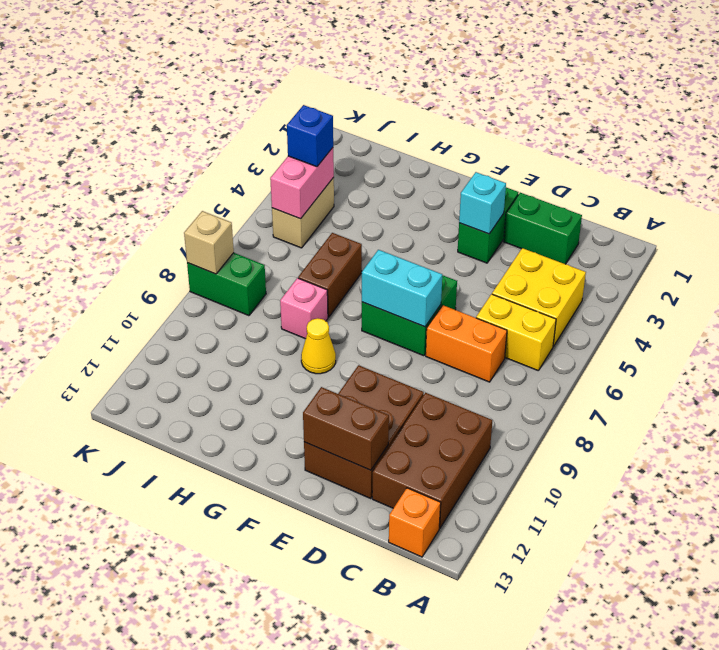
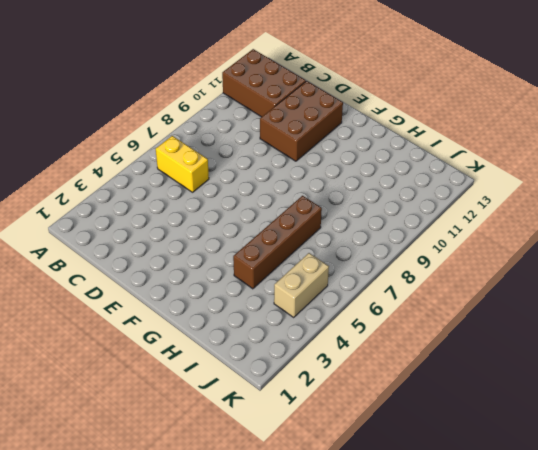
brown 2x3 brick [222,49,306,117] -> brown 2x3 brick turned to [372,393,492,528]
brown 1x4 brick [233,196,322,289] -> brown 1x2 brick [298,233,362,317]
none -> yellow 2x2 brick [492,248,586,346]
none -> orange 1x1 brick [389,488,441,557]
none -> green 1x2 brick [504,193,582,264]

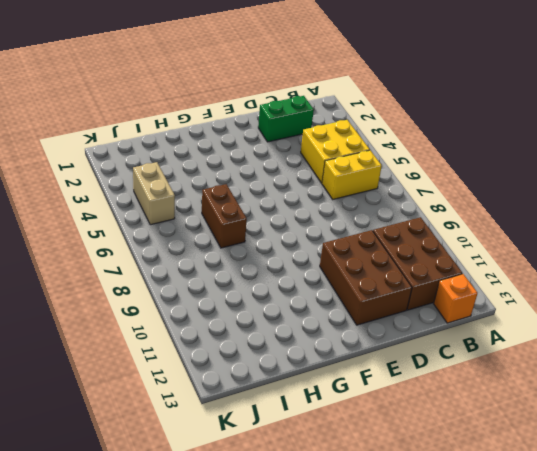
none -> orange 1x2 brick [426,305,507,382]
none -> green 1x2 brick [458,187,519,263]
none -> green 2x2 brick [362,275,457,356]

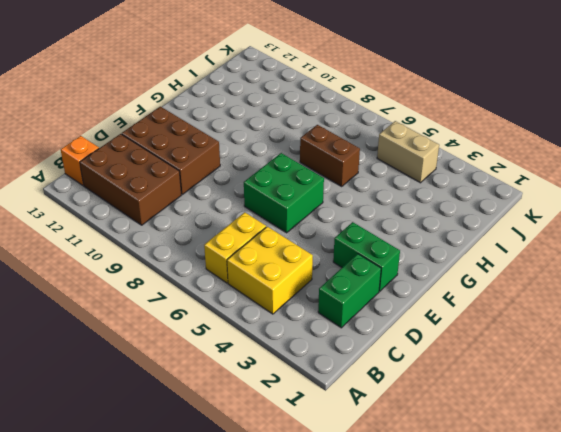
none -> orange 1x2 brick [426,305,507,382]
none -> yellow 1x1 cone [301,318,336,374]
none -> pink 1x1 brick [280,278,328,339]

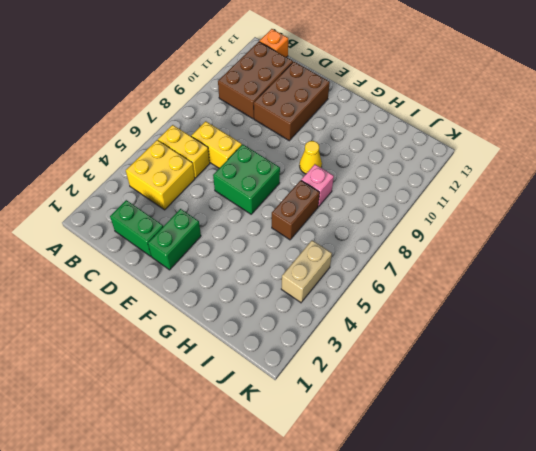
yellow 1x2 brick [191,121,242,168] -> orange 1x2 brick [426,305,507,382]
none -> green 1x2 brick [187,253,266,316]
none -> brown 1x2 brick [303,387,389,470]
none -> cyan 1x1 brick [459,172,506,234]

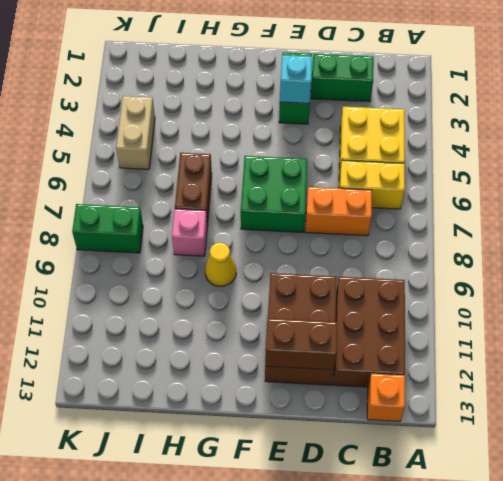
none -> cyan 1x2 brick [362,250,442,327]
none -> pink 1x2 brick [270,148,334,219]
none -> tan 1x1 brick [184,211,234,274]

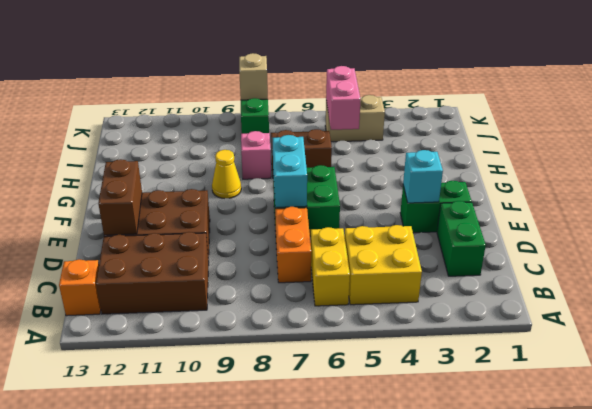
pink 1x2 brick [326,66,361,130] -> pink 1x2 brick turned to [270,148,334,219]
none -> blue 1x1 brick [287,105,333,167]

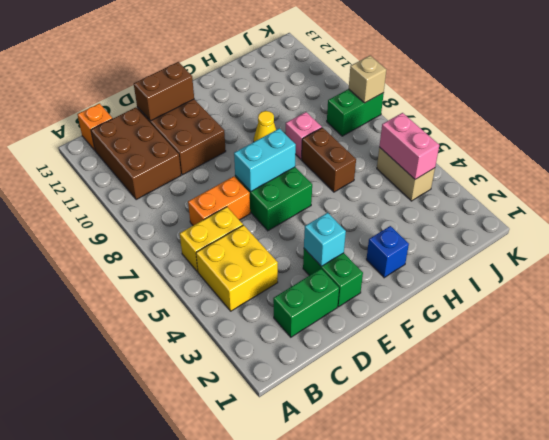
blue 1x1 brick [366,226,409,278] -> blue 1x1 brick moved to [287,105,333,167]

